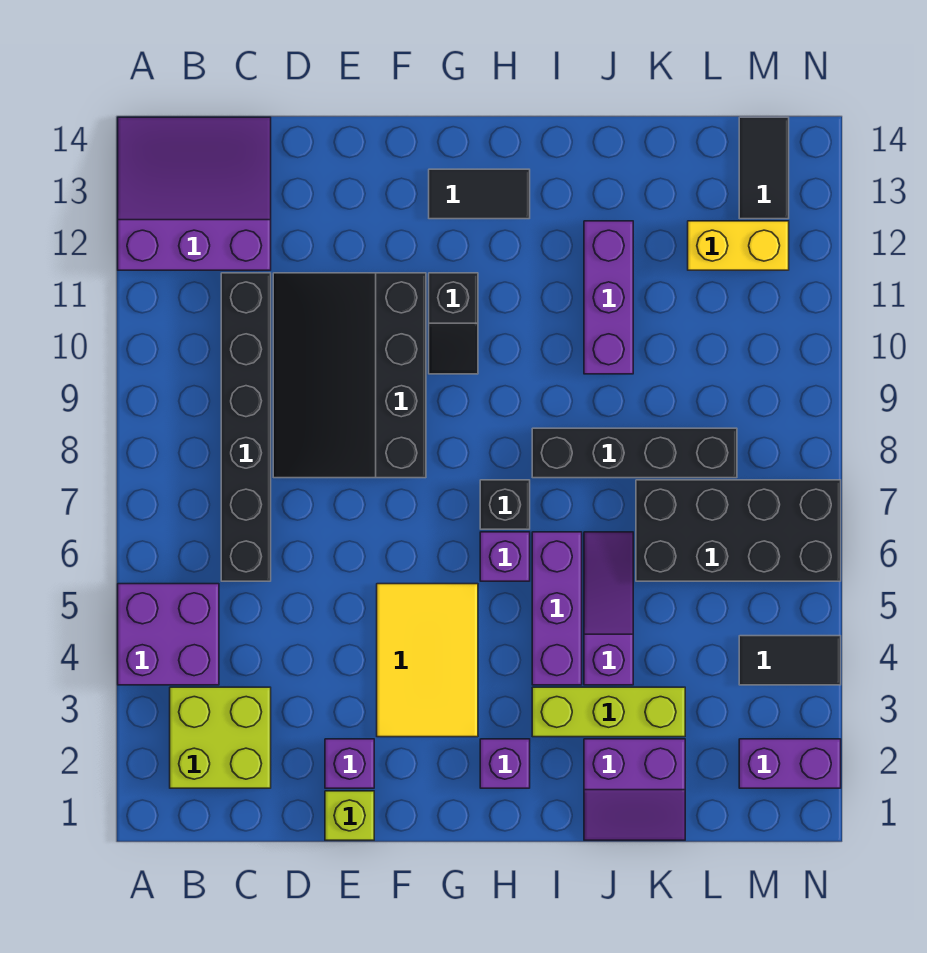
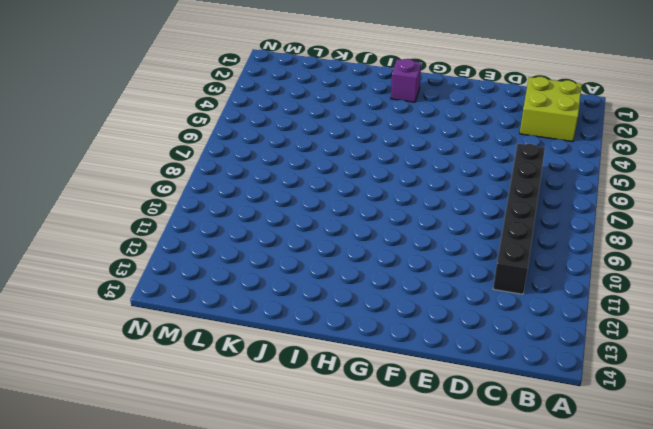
none -> purple 2x2 brick [118,584,219,685]
none -> purple 3x3 slope [118,117,271,270]
none -> black 3x4 slope [273,273,426,478]

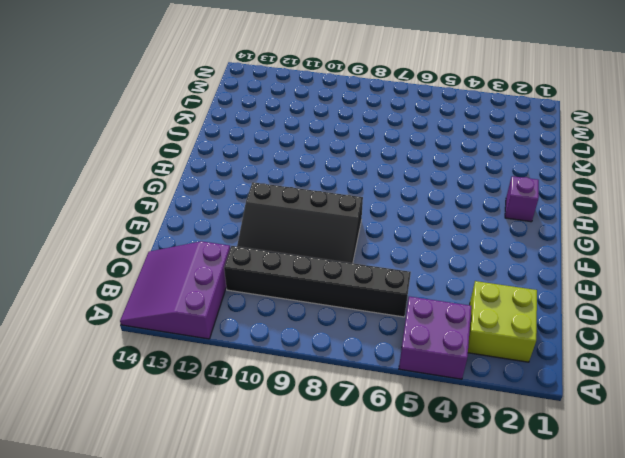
none -> lime 1x1 brick [325,791,374,840]
none -> purple 1x1 brick [325,739,374,788]
none -> yellow 2x3 tile [377,584,478,737]

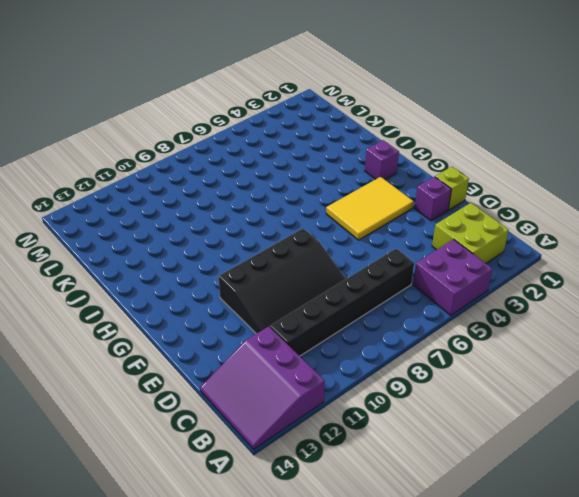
none -> black 1x2 slope [429,273,478,374]
none -> black 1x2 tile [429,169,530,219]
none -> purple 1x1 brick [480,532,530,581]

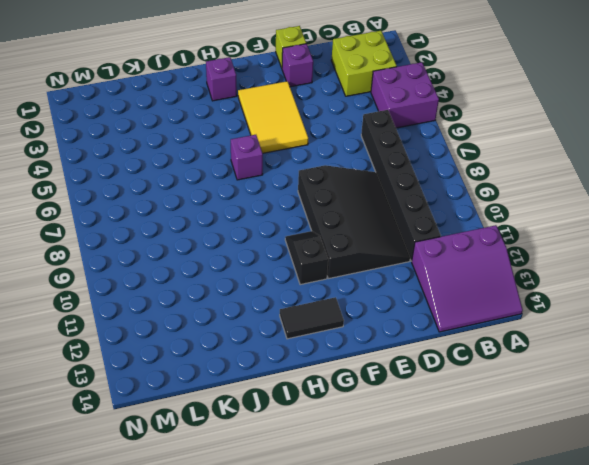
none -> black 1x1 brick [480,480,530,529]
none -> lime 1x3 brick [532,687,685,737]
none -> purple 1x3 brick [532,532,582,685]

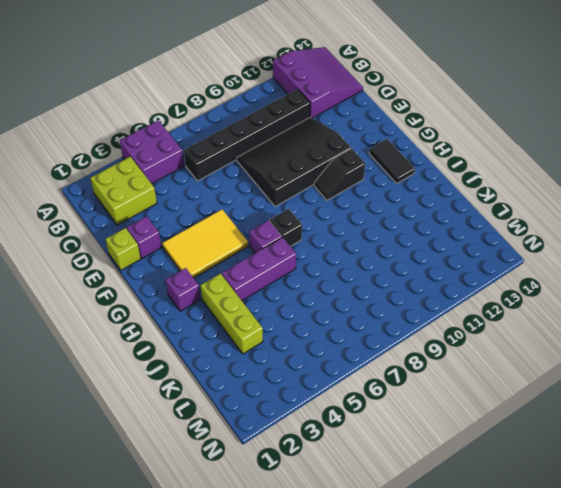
none -> black 1x4 brick [532,428,737,478]
none -> purple 2x2 slope [584,739,685,840]
none -> purple 1x3 slope [584,532,633,685]

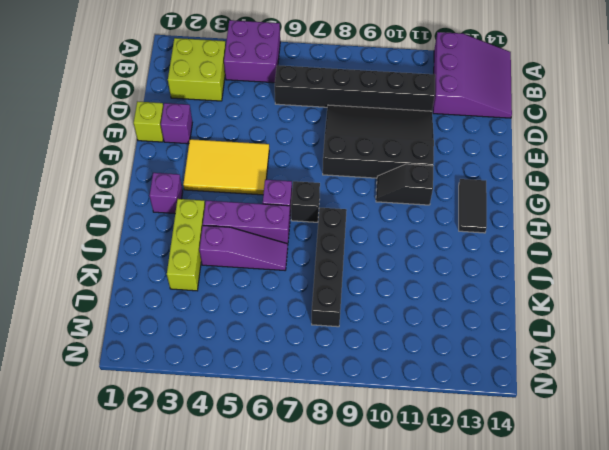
none -> purple 2x2 slope [584,739,685,840]
none -> purple 1x3 brick [584,221,633,374]
none -> black 2x4 brick [636,480,841,581]

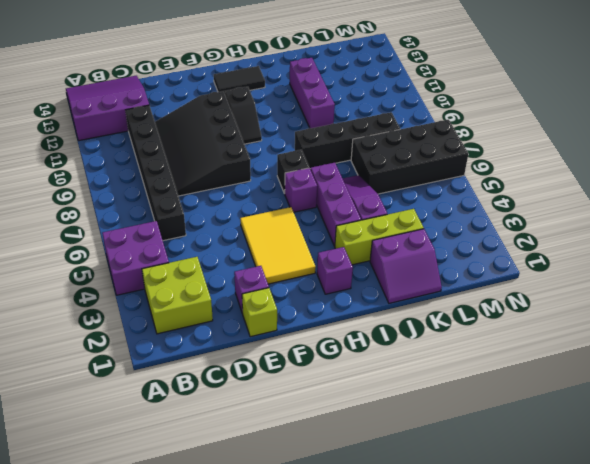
none -> yellow 1x2 brick [688,221,789,270]
none -> purple 1x2 brick [739,739,841,788]
none -> black 1x2 tile [739,636,841,685]

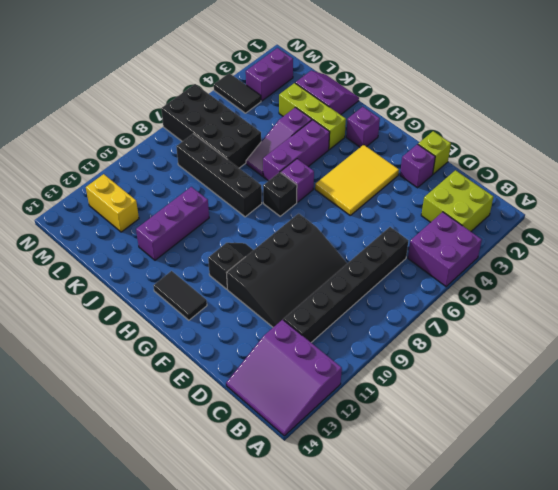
purple 1x2 brick [246,48,293,101] -> purple 1x2 brick turned to [739,739,841,788]
none -> black 1x2 tile [739,117,789,219]

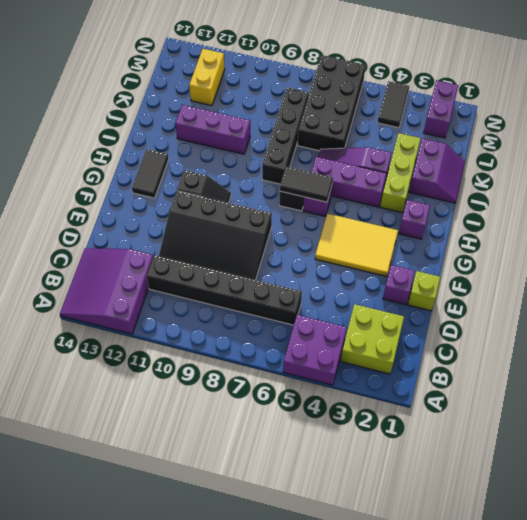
black 1x2 tile [280,167,333,202] -> black 1x2 tile moved to [739,117,789,219]

